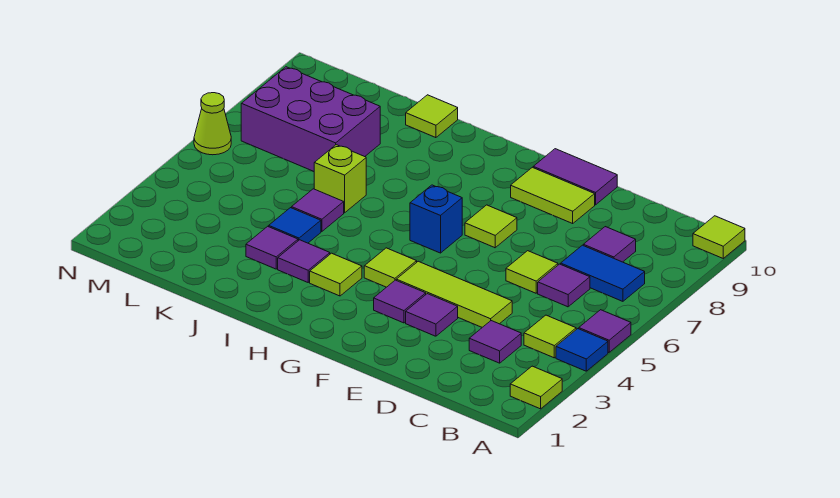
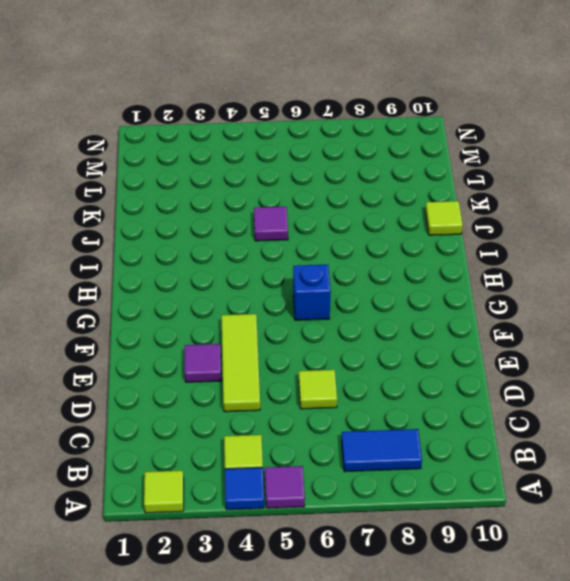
blue 1x2 tile [341,429,422,472] -> blue 1x2 tile turned to [561,245,645,301]
none -> lime 1x1 tile [693,216,745,258]
none -> purple 1x1 tile [469,321,521,363]
none -> purple 1x1 tile [538,264,590,307]

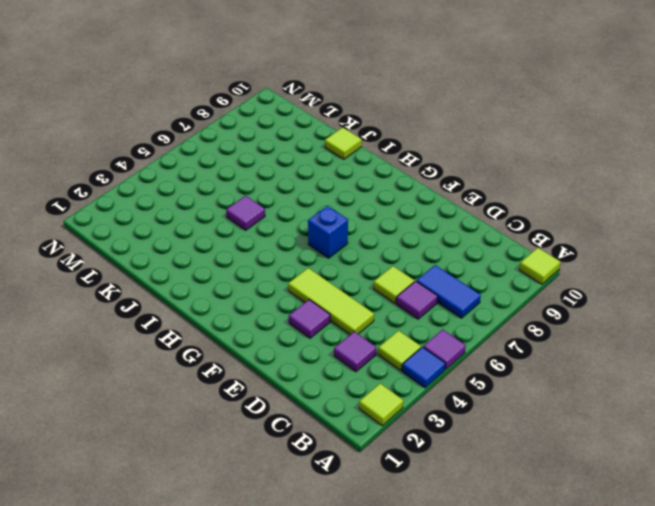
none -> purple 1x1 tile [583,227,636,262]
none -> lime 1x2 tile [511,167,595,223]
none -> purple 1x2 tile [533,149,617,205]

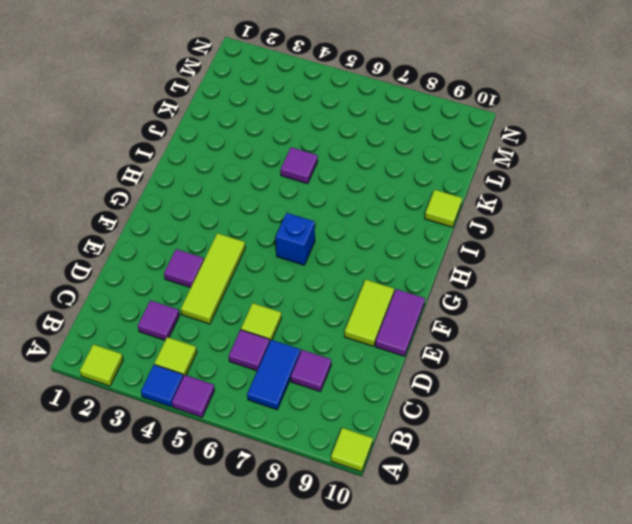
none -> purple 1x1 tile [374,280,426,323]
none -> lime 1x1 tile [465,205,517,248]
none -> lime 1x1 tile [364,248,417,287]

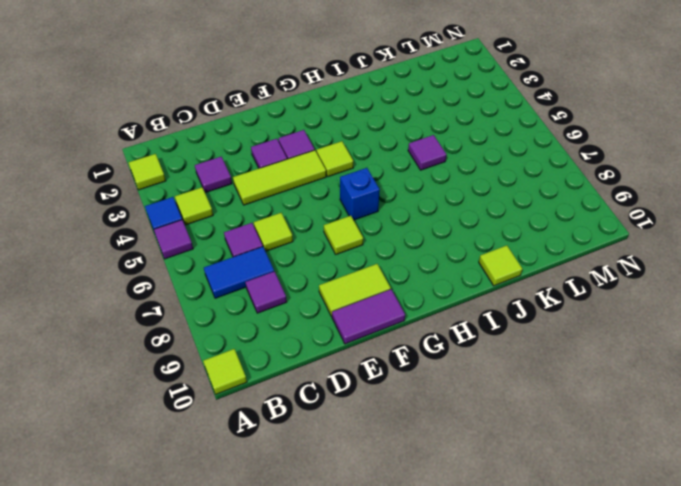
none -> lime 1x1 tile [310,253,362,296]
none -> purple 1x1 tile [278,240,330,282]
none -> purple 1x1 tile [246,226,298,269]

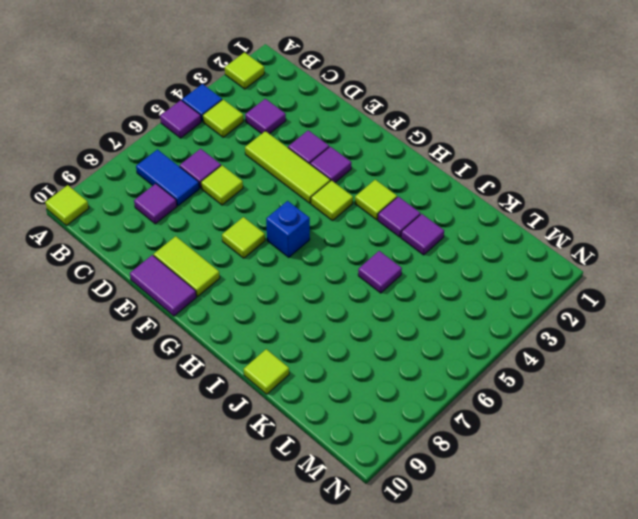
none -> blue 1x1 tile [269,208,321,243]
none -> lime 1x1 brick [314,145,366,213]
none -> purple 2x3 brick [241,67,380,172]

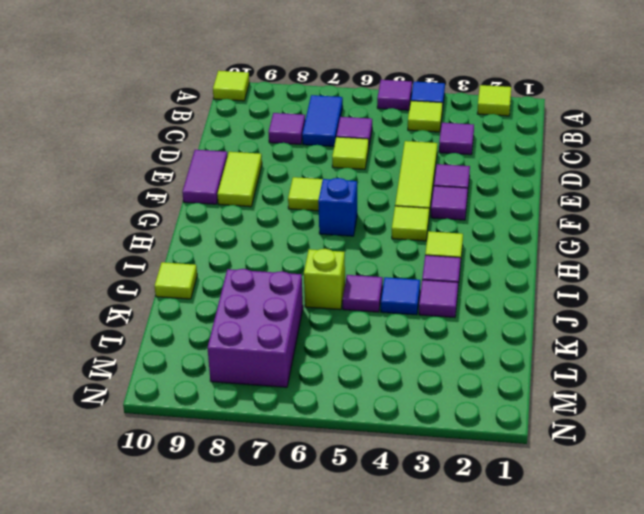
none -> lime 1x1 cone [194,93,231,155]

